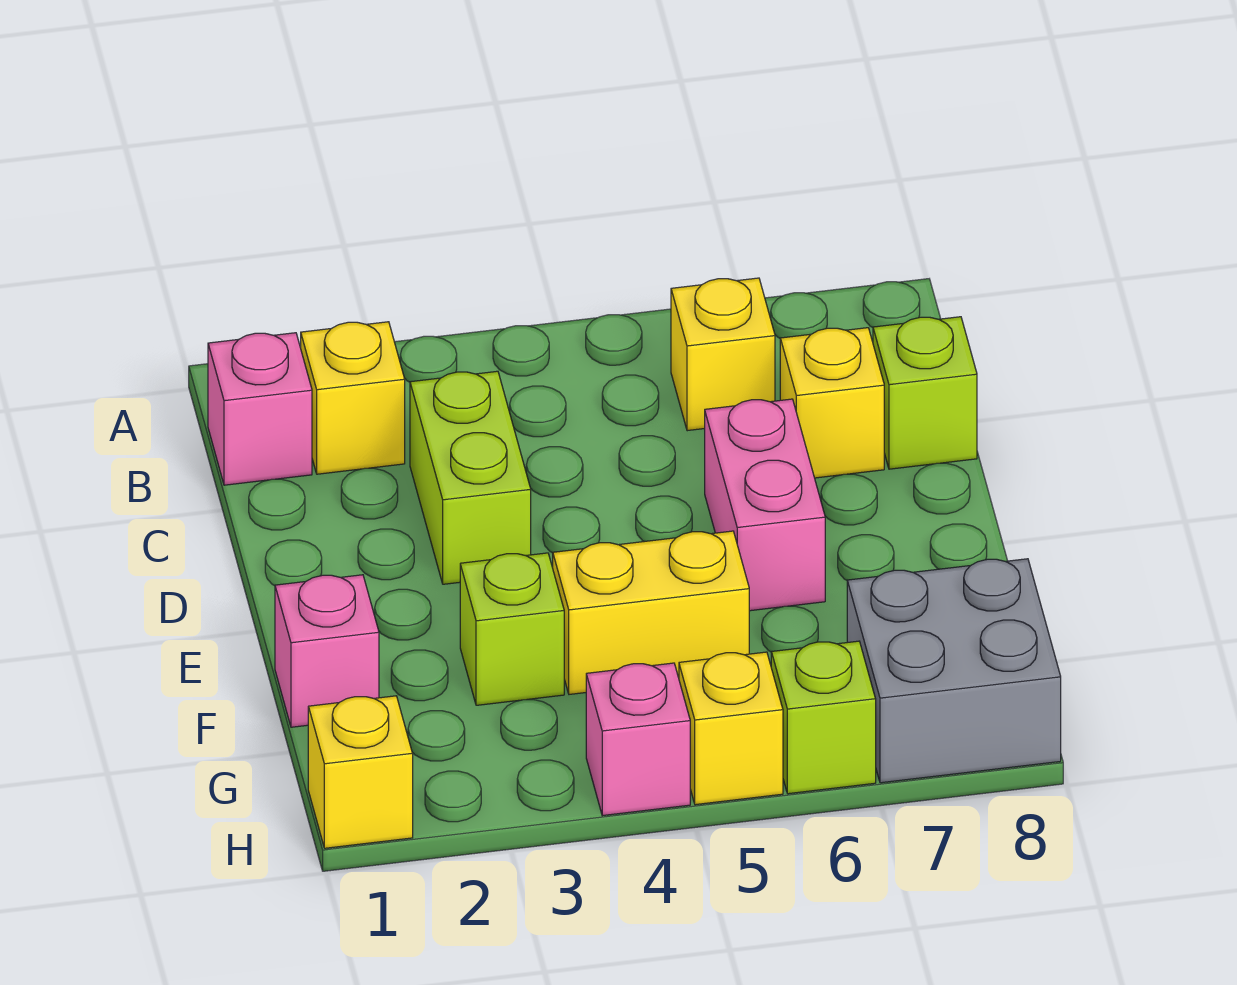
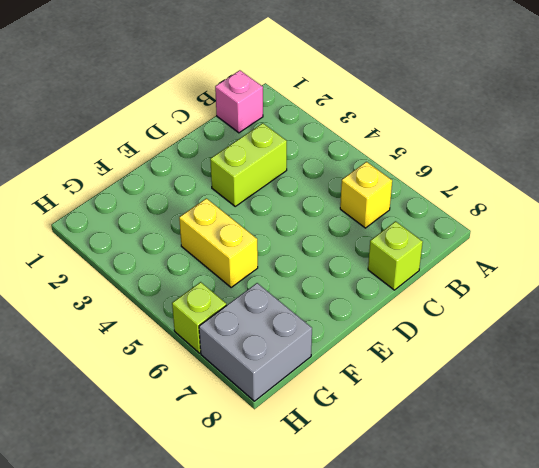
none -> yellow 1x1 brick [301,322,405,474]
none -> yellow 1x1 brick [780,328,884,478]
none -> pink 1x2 brick [705,399,825,611]

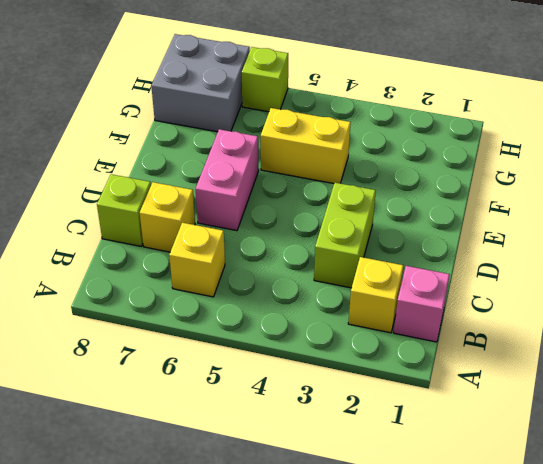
none -> pink 1x1 brick [275,575,379,727]
none -> lime 1x1 brick [460,553,564,705]
none -> yellow 1x1 brick [308,696,413,848]

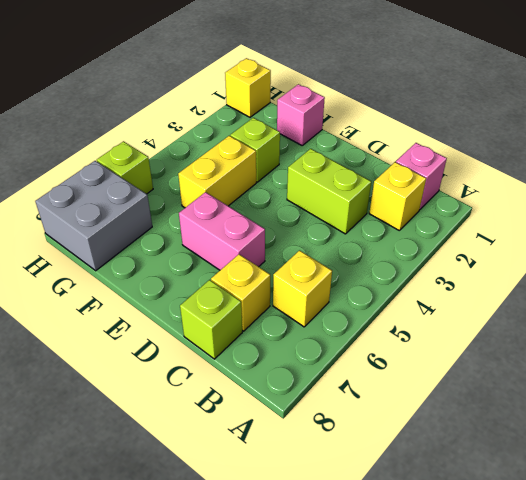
none -> pink 1x1 brick [586,663,690,816]
none -> yellow 1x1 brick [679,652,783,805]

